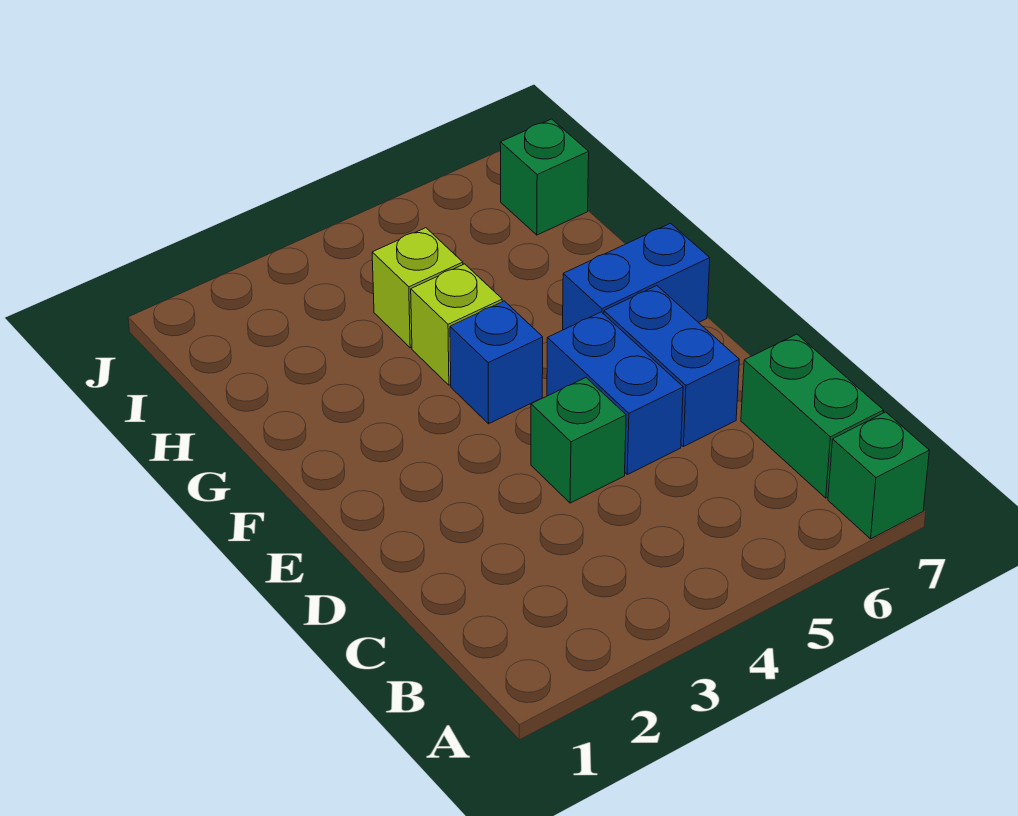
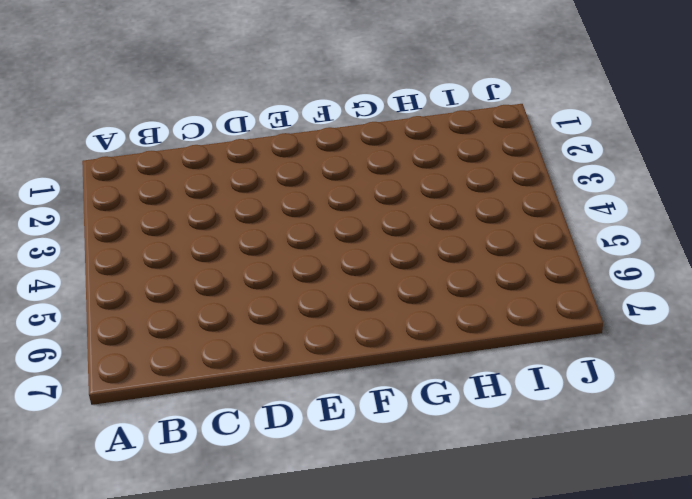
none -> green 1x1 brick [828,412,929,539]
none -> green 1x2 brick [741,334,884,498]

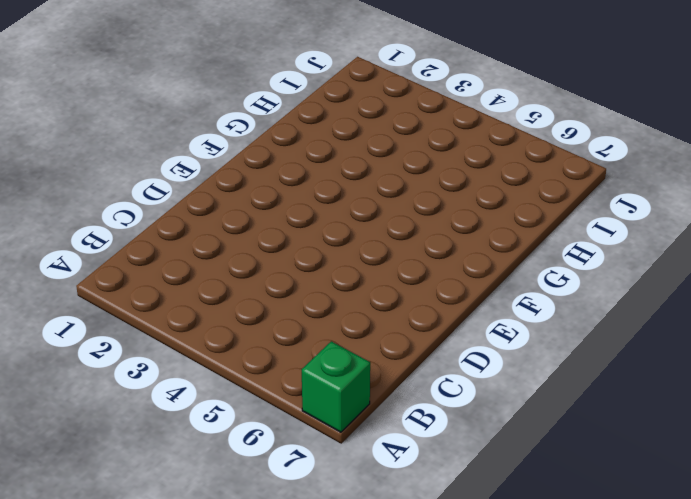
none -> green 1x2 brick [741,334,884,498]
none -> green 1x1 brick [531,378,626,503]

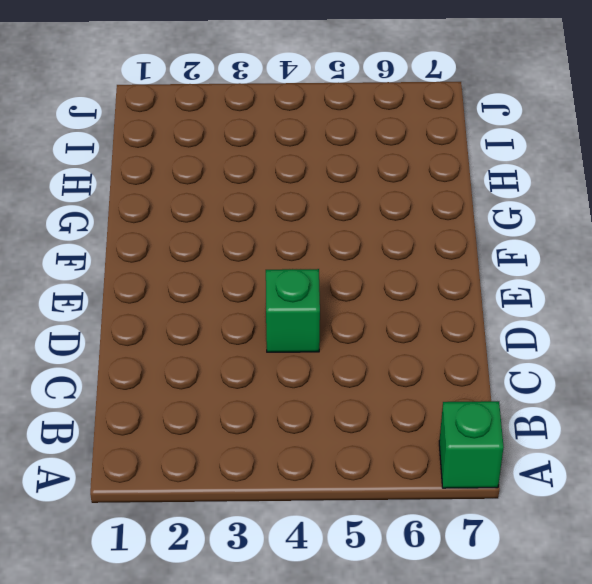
none -> green 1x2 brick [741,334,884,498]
none -> blue 1x2 brick [547,312,683,474]

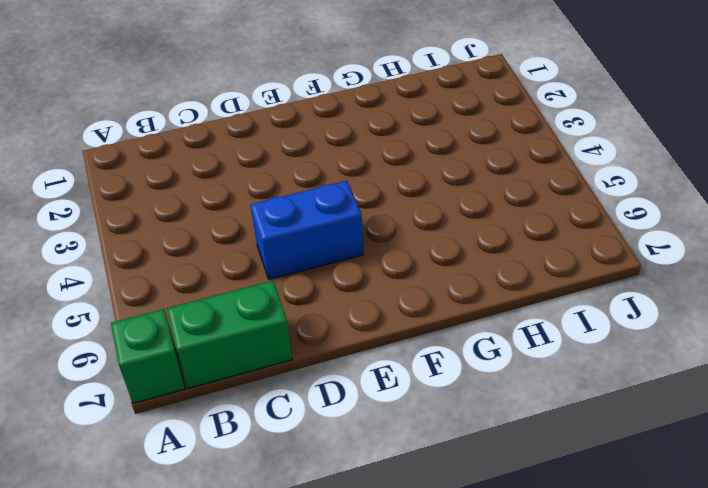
none -> green 1x1 brick [531,378,626,503]
none -> blue 1x2 brick [604,286,739,447]

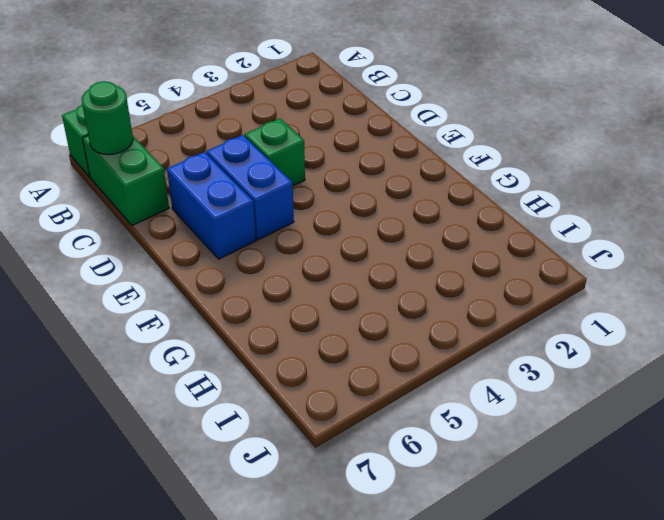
green 1x1 round brick [82,81,133,155] -> none
none -> blue 1x1 brick [450,301,543,424]
none -> blue 1x2 brick [563,223,710,330]

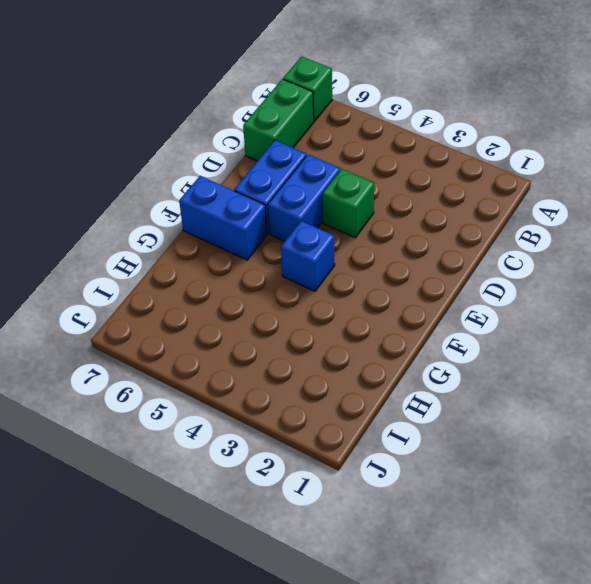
none -> lime 1x1 brick [411,264,502,385]
none -> lime 1x1 brick [372,228,463,348]

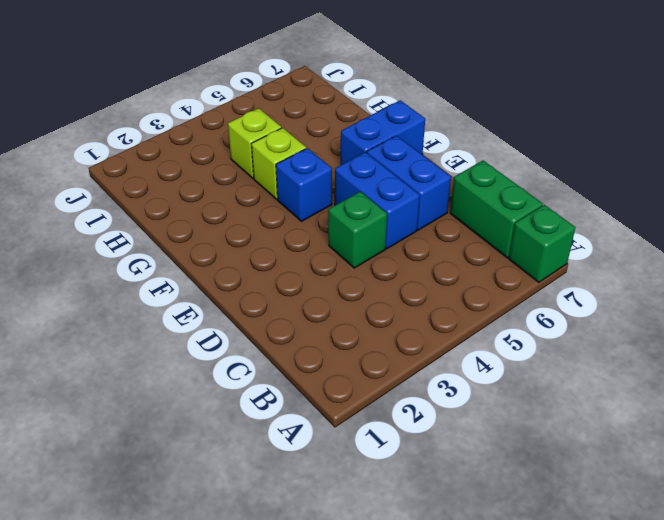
none -> green 1x1 brick [500,119,589,235]

